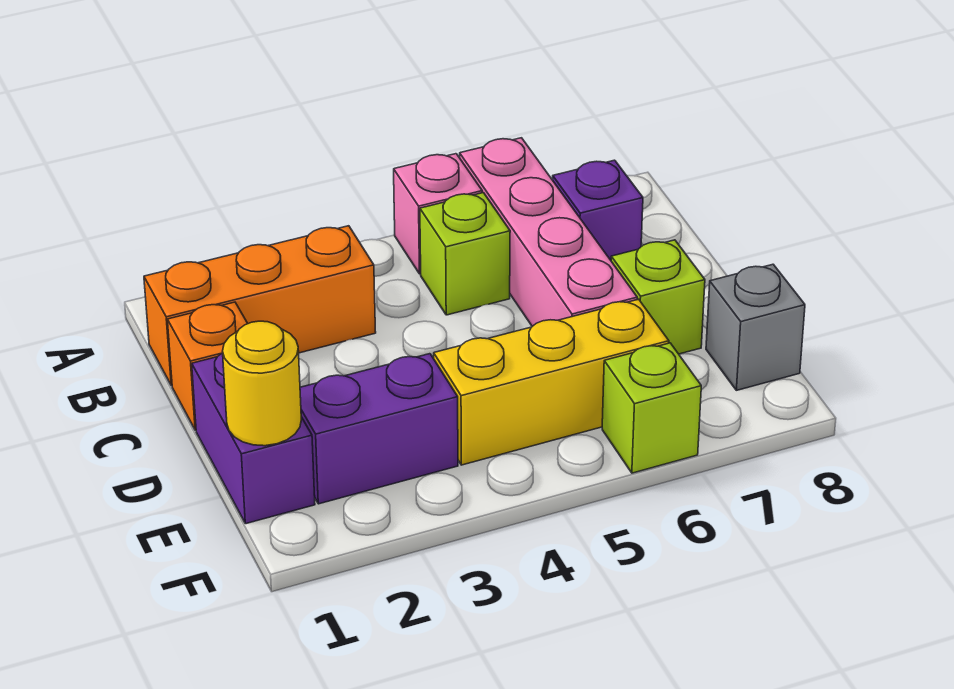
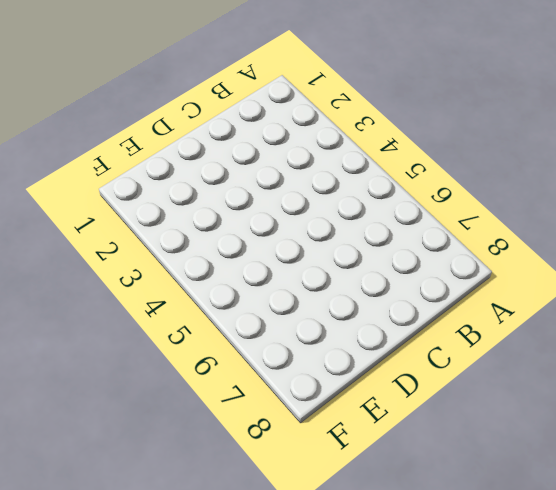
none -> pink 1x1 brick [394,154,482,274]
none -> pink 1x4 brick [460,138,637,326]
none -> orange 1x3 brick [144,226,376,386]

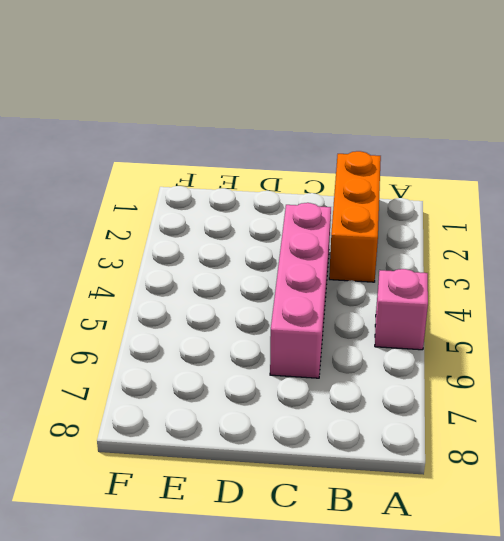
pink 1x4 brick [270,203,331,378] -> pink 1x4 brick turned to [460,138,637,326]
none -> lime 1x1 brick [420,193,510,315]
none -> purple 1x1 brick [553,160,643,260]
none -> orange 1x1 brick [167,302,248,430]

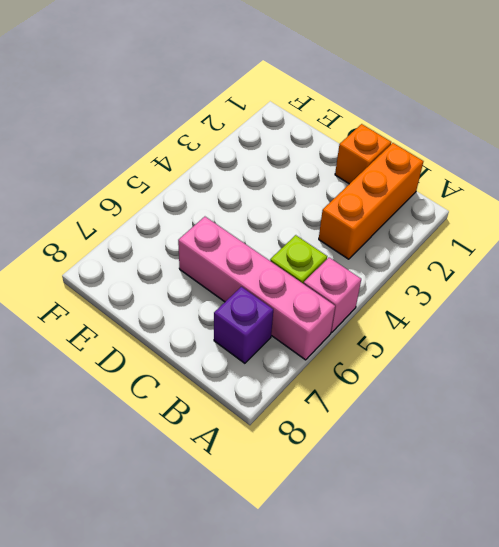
none -> purple 1x2 brick [192,353,315,524]
none -> lime 1x1 brick [611,240,705,354]
none -> purple 1x2 brick [300,354,458,504]

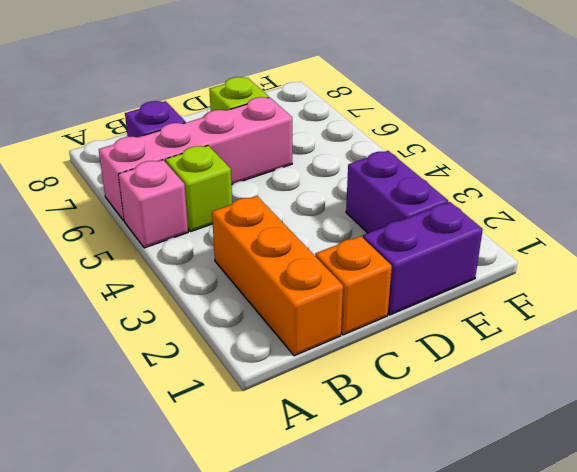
none -> yellow 1x3 brick [434,299,669,465]
none -> grey 1x1 brick [706,264,805,390]
none -> lime 1x1 brick [602,343,701,473]

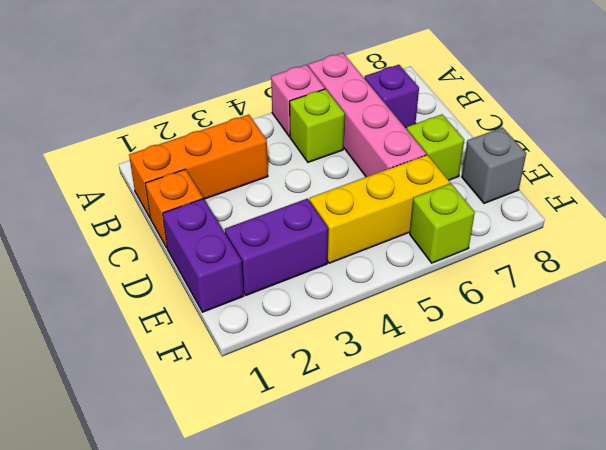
none -> yellow 1x1 round brick [223,321,301,446]

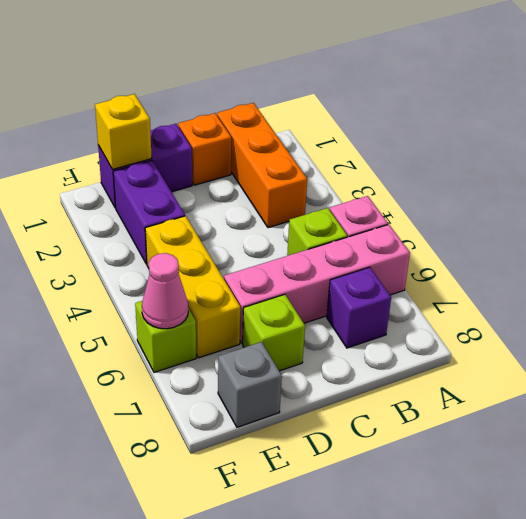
yellow 1x1 brick [95,94,152,169] -> yellow 1x1 round brick [223,321,301,446]
pink 1x1 cone [142,253,188,329] -> none

